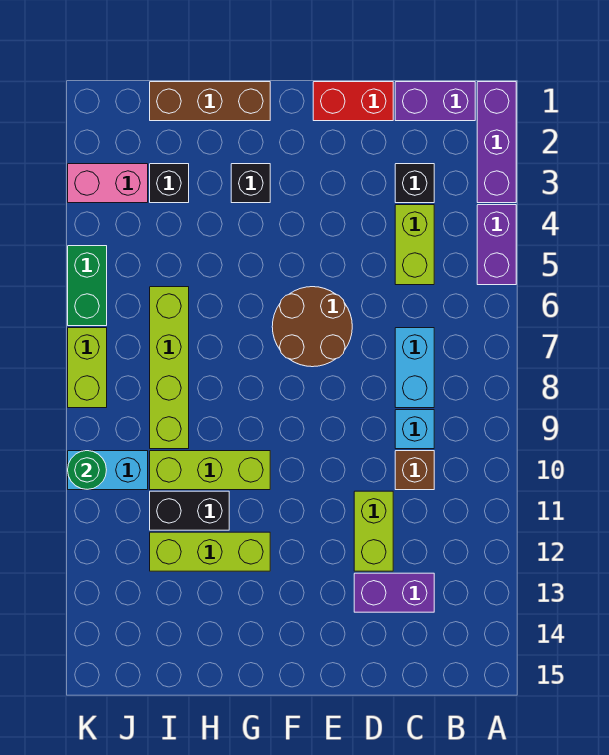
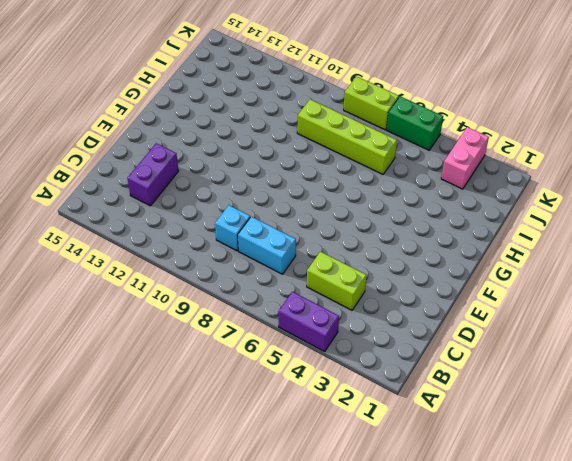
none -> purple 1x3 brick [477,82,516,203]
none -> purple 1x2 brick [395,82,475,121]
none -> black 1x1 brick [395,164,434,203]

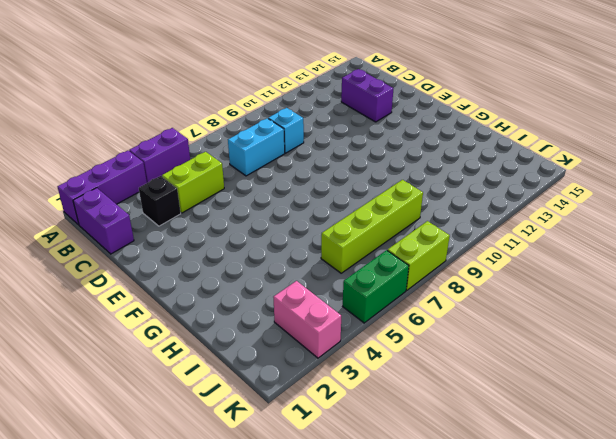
none -> brown 1x1 brick [395,451,434,490]
none -> red 1x2 brick [313,82,393,121]
none -> lime 1x2 brick [354,491,393,571]

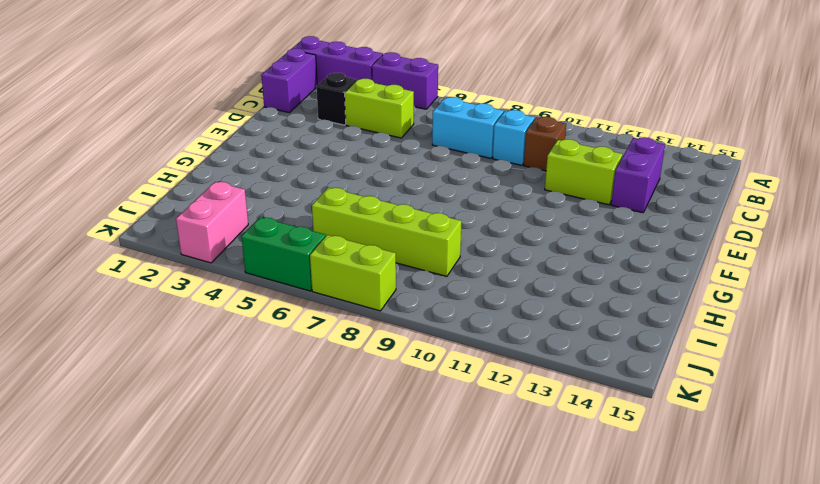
none -> red 1x2 brick [313,82,393,121]
none -> brown 2x2 round brick [272,287,352,367]
none -> brown 1x3 brick [150,82,270,121]

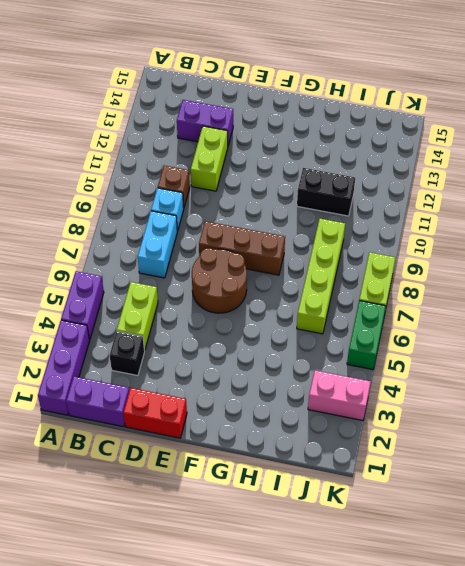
brown 1x3 brick [199,221,285,275] -> brown 1x3 brick moved to [150,82,270,121]
none -> black 1x1 brick [231,164,270,203]
none -> lime 1x3 brick [150,451,270,490]
none -> lime 1x3 brick [150,532,270,571]

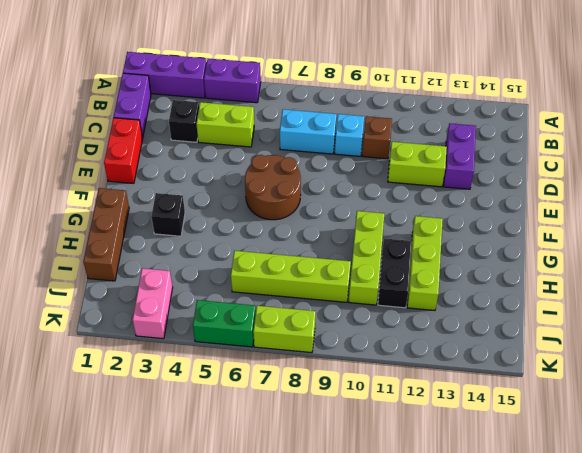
none -> black 1x1 brick [150,164,189,203]
none -> cyan 1x2 brick [68,451,148,490]
none -> green 1x1 round brick [68,451,106,490]

